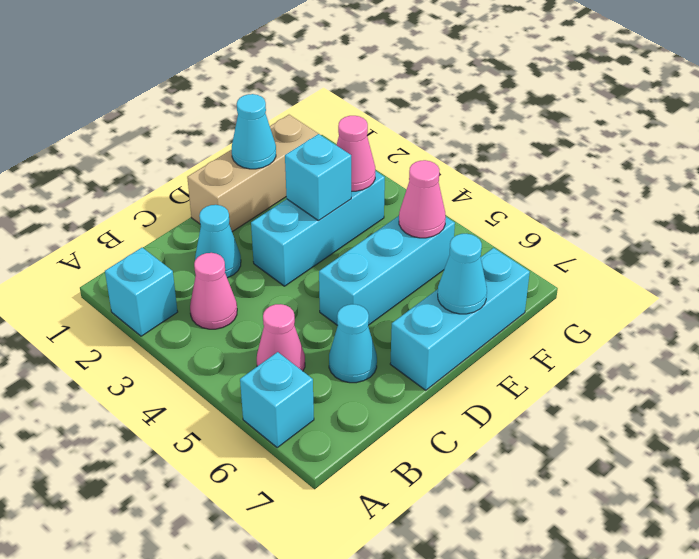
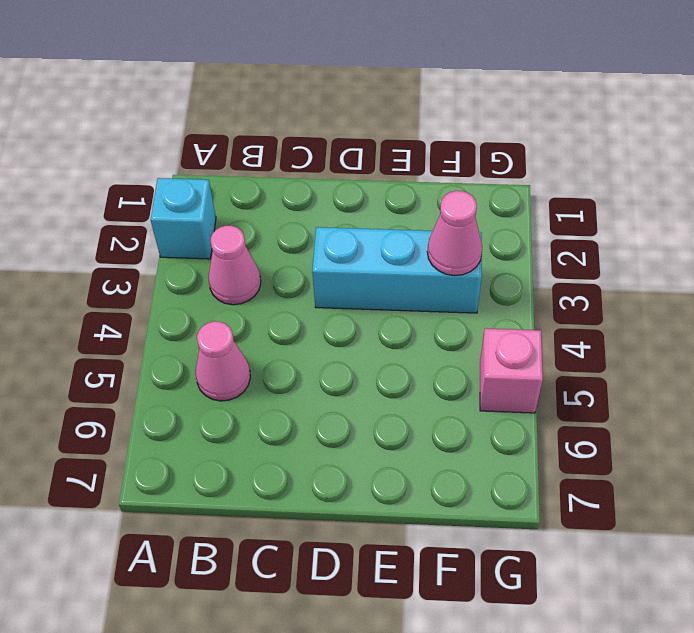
pink 1x1 brick [480,328,543,413] -> none
none -> cyan 1x1 brick [240,352,314,447]
none -> cyan 1x1 cone [195,205,241,278]
none -> cyan 1x1 cone [329,304,377,383]

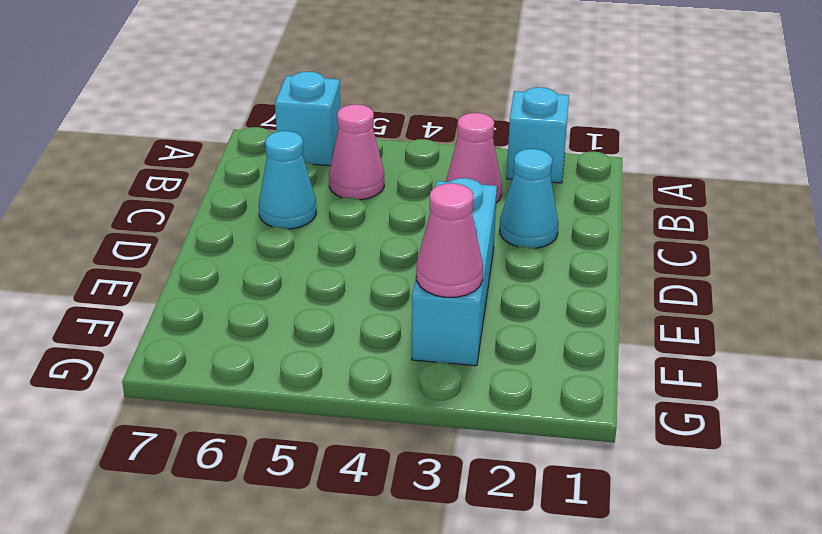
none -> tan 1x3 brick [187,115,318,232]
none -> cyan 1x3 brick [319,216,455,325]
none -> cyan 1x3 brick [390,248,530,390]

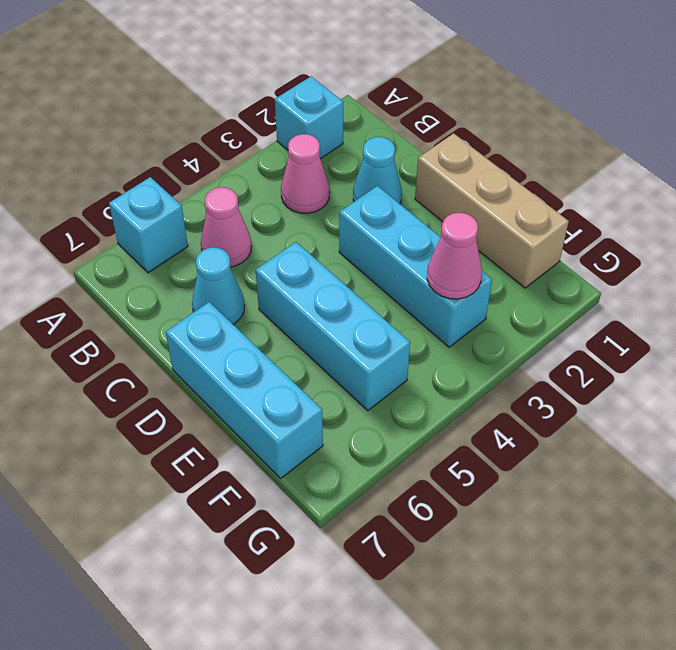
none -> cyan 1x1 cone [232,94,276,169]
none -> cyan 1x1 brick [285,134,351,221]
none -> cyan 1x1 cone [438,234,487,314]

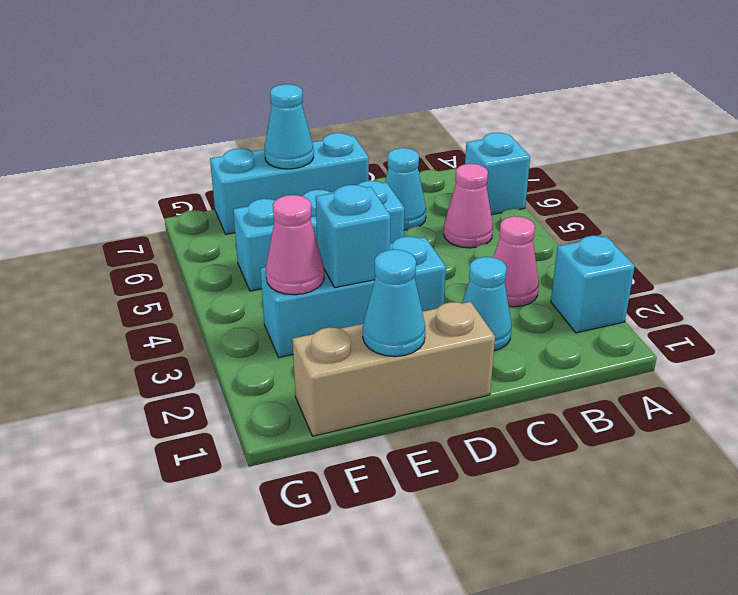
none -> pink 1x1 cone [399,160,446,238]

